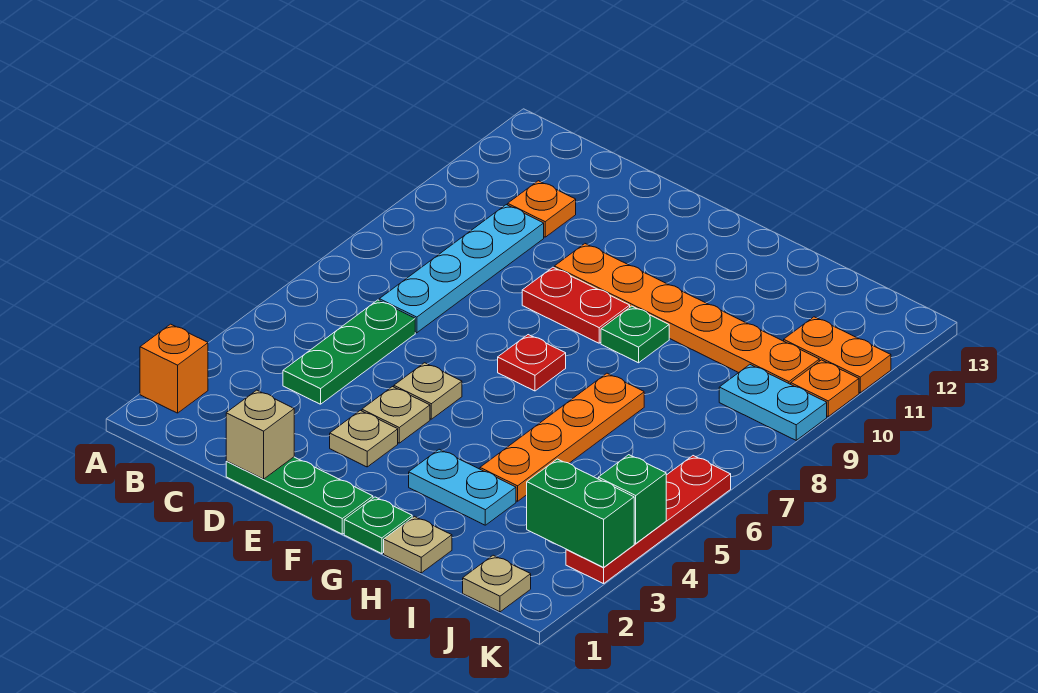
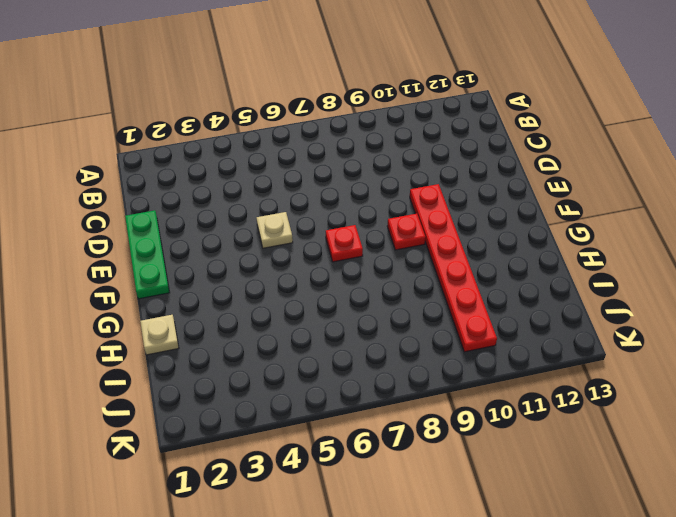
red 1x6 plate [410,184,497,352] -> orange 1x6 plate [554,244,819,384]
red 1x1 plate [387,214,426,250] -> red 1x2 plate [522,267,630,343]
none -> orange 1x1 brick [140,324,208,413]
none -> green 1x3 plate [283,300,415,404]
none -> cyan 1x4 plate [379,205,544,333]

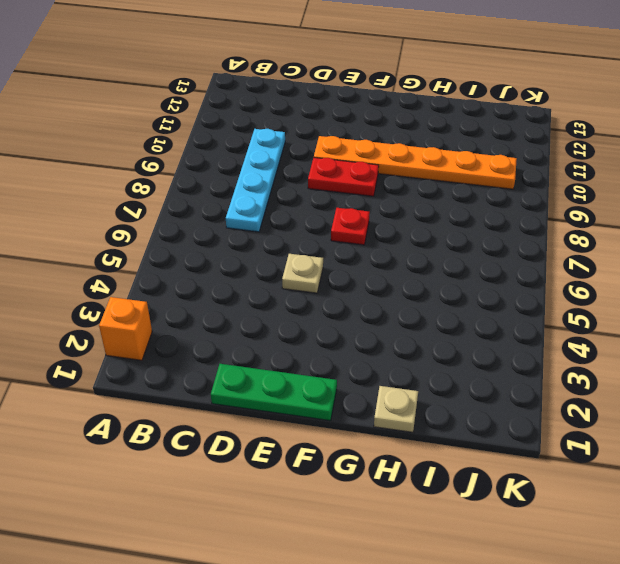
none -> green 1x3 plate [283,300,415,404]
none -> orange 1x1 plate [508,181,576,237]
none -> tan 1x1 plate [330,410,398,467]

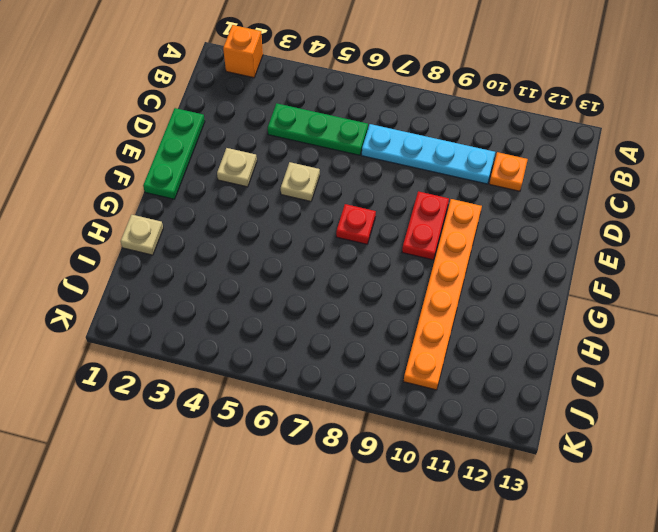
none -> tan 1x1 plate [362,387,430,443]
none -> green 1x1 plate [344,497,412,554]
none -> cyan 1x2 plate [409,449,516,525]

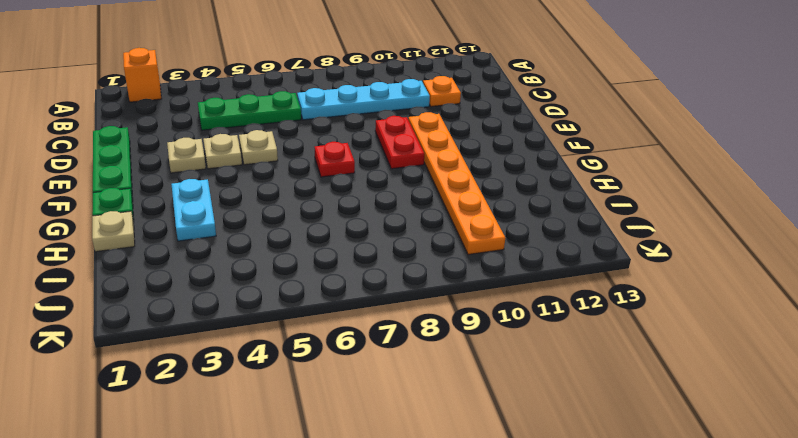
none -> green 1x1 plate [601,306,669,363]
none -> orange 1x4 plate [480,373,644,501]
none -> tan 1x1 plate [463,555,531,612]

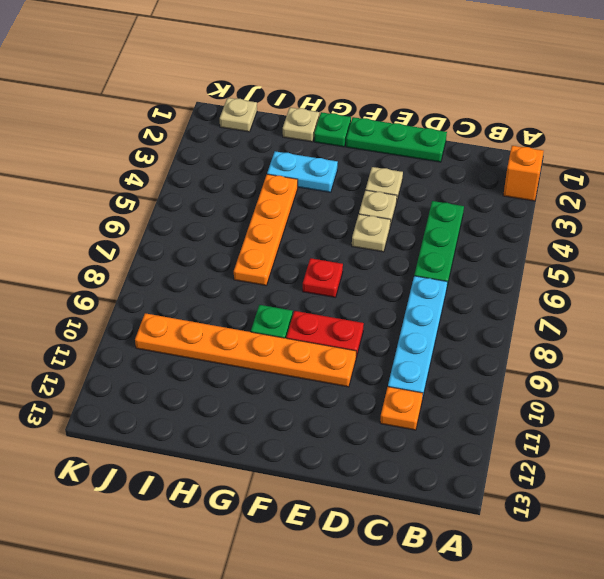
none -> cyan 1x2 plate [719,365,827,440]
none -> orange 1x2 plate [784,317,891,393]
none -> red 1x4 plate [566,456,731,584]

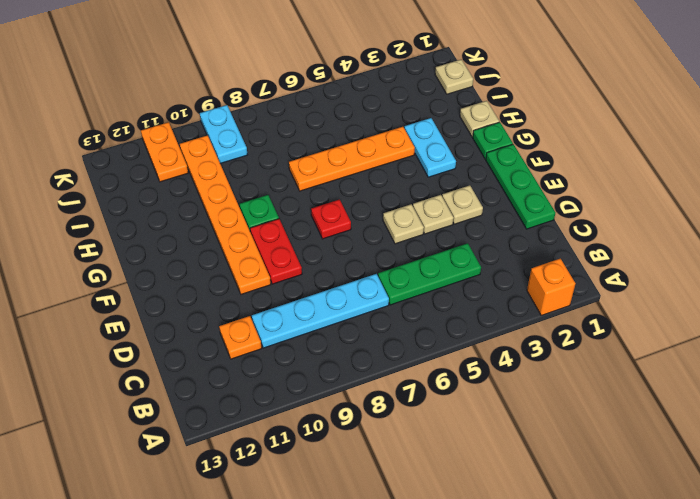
none -> red 1x4 plate [566,456,731,584]
none -> orange 1x1 plate [791,360,859,416]
none -> tan 1x1 brick [226,390,294,479]

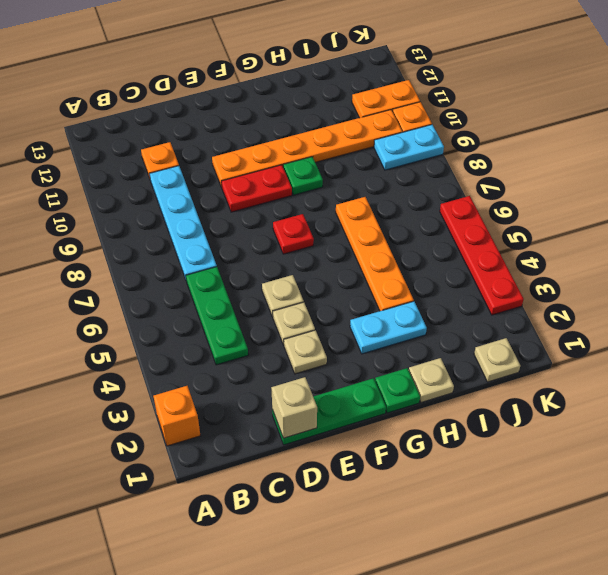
none -> green 1x2 brick [527,459,634,567]
none -> green 1x1 brick [598,455,666,543]

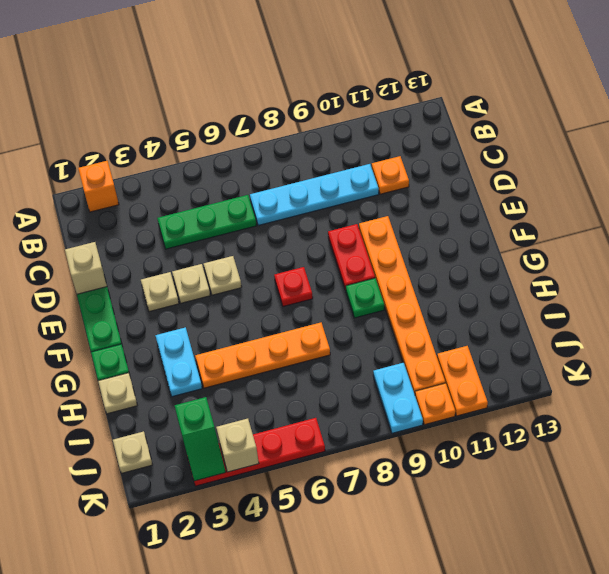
green 1x2 slope [175,397,226,481] -> green 1x2 brick [527,459,634,567]
tan 1x1 brick [216,419,259,472] -> green 1x1 brick [598,455,666,543]

